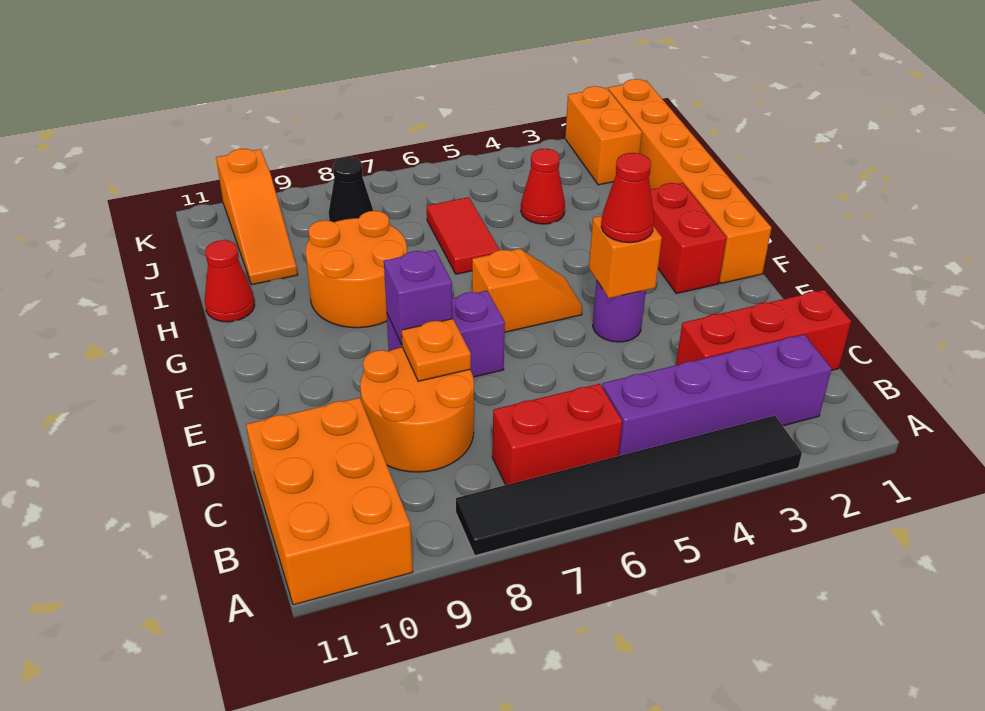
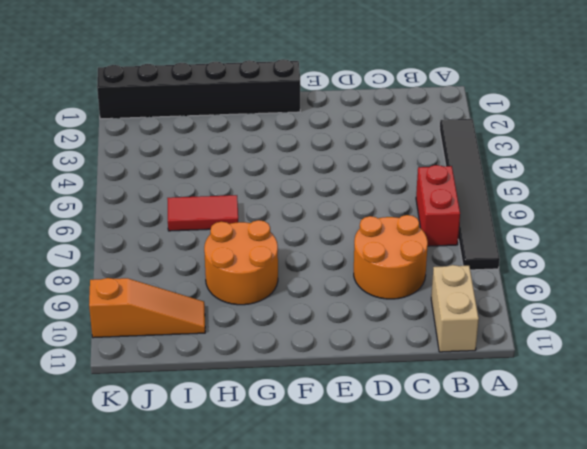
tan 1x2 brick [431,265,479,352] -> orange 2x3 brick [246,398,413,605]
black 1x6 brick [97,59,300,119] -> orange 1x6 brick [608,79,771,283]
none -> purple 1x4 brick [602,335,832,456]
none -> red 1x3 brick [676,290,851,370]
none -> purple 1x1 round brick [593,281,646,342]

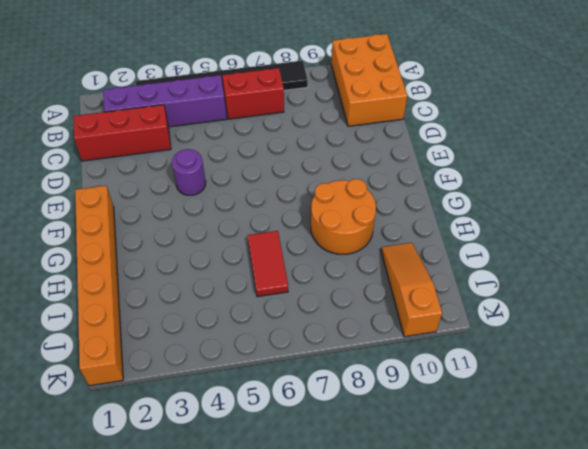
none -> orange 2x2 round brick [360,347,474,472]
none -> purple 1x2 brick [387,291,505,377]
none -> red 1x2 brick [651,183,726,294]

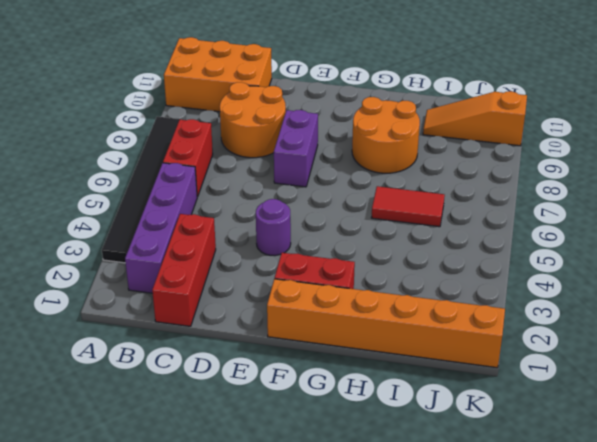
none -> orange 1x2 slope [472,249,582,332]
none -> red 1x1 cone [205,240,255,322]
none -> red 1x1 cone [521,149,565,224]

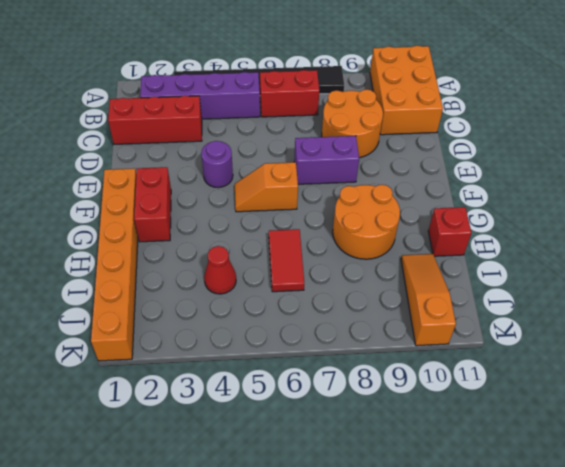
red 1x1 brick [428,207,471,256] -> red 1x1 cone [205,240,255,322]
none -> orange 1x2 brick [565,86,642,185]
none -> black 1x1 cone [329,157,373,222]
none -> orange 1x1 plate [402,319,471,381]

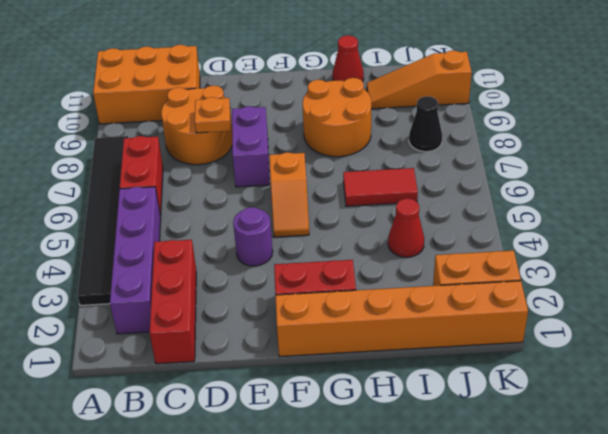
none -> orange 1x1 brick [589,216,662,298]
none -> purple 1x1 brick [384,250,452,345]
none -> red 1x1 cone [601,153,654,243]

